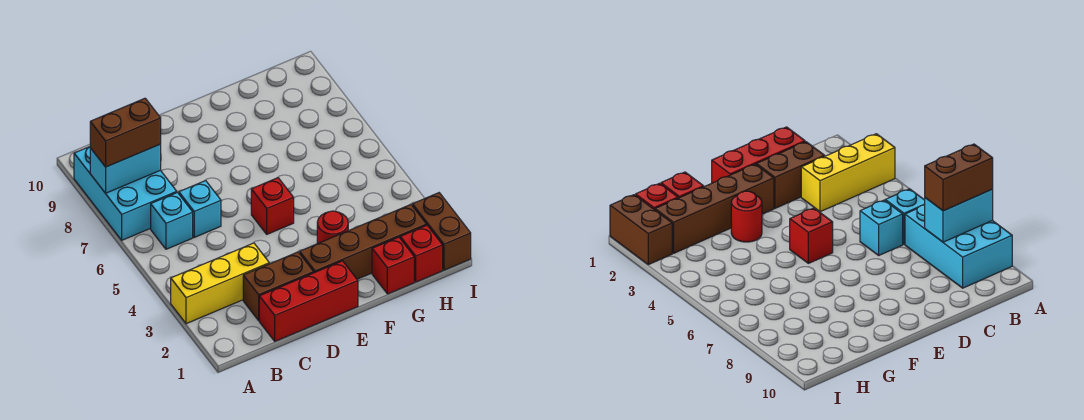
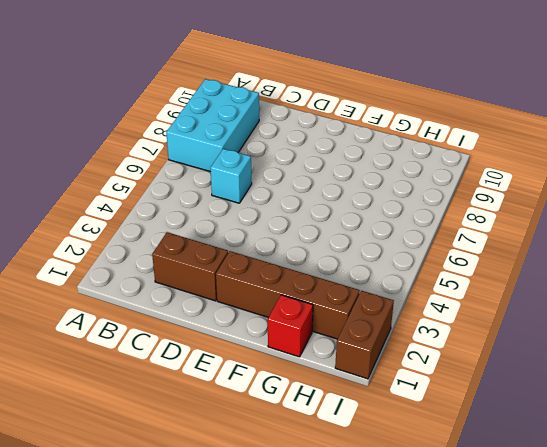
none -> yellow 1x3 brick [171,243,269,324]
none -> cyan 1x1 brick [151,192,193,249]
none -> red 1x3 brick [259,261,358,341]

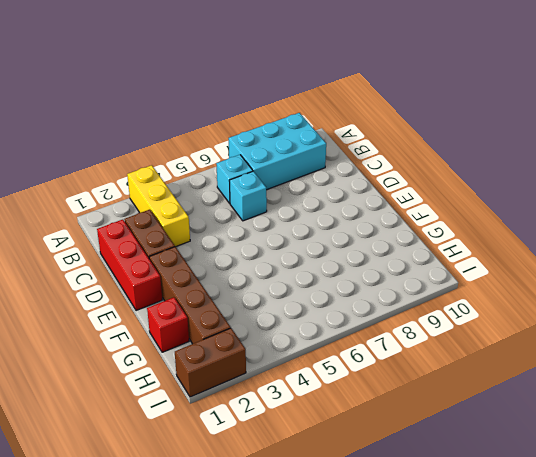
none -> red 1x1 brick [251,178,294,234]
none -> red 1x1 round brick [317,211,348,244]
none -> red 1x1 brick [400,225,443,282]

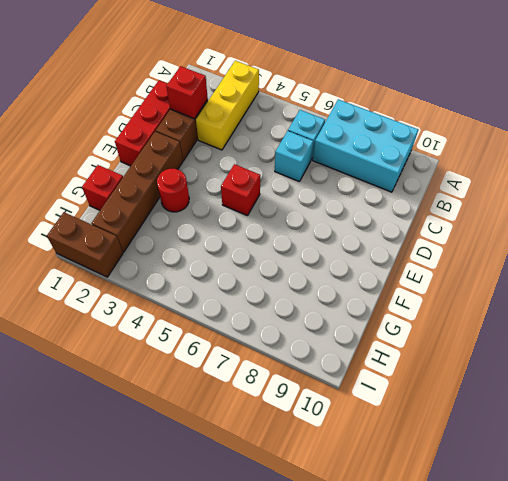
red 1x1 brick [166,66,208,119] -> red 1x1 brick moved to [400,225,443,282]
none -> cyan 1x2 brick [90,144,161,193]
none -> brown 1x2 brick [90,98,161,167]

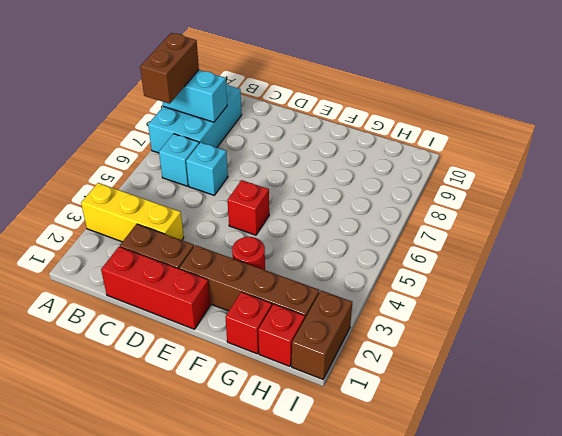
brown 1x2 brick [140,33,199,104] -> brown 1x2 brick turned to [90,98,161,167]

